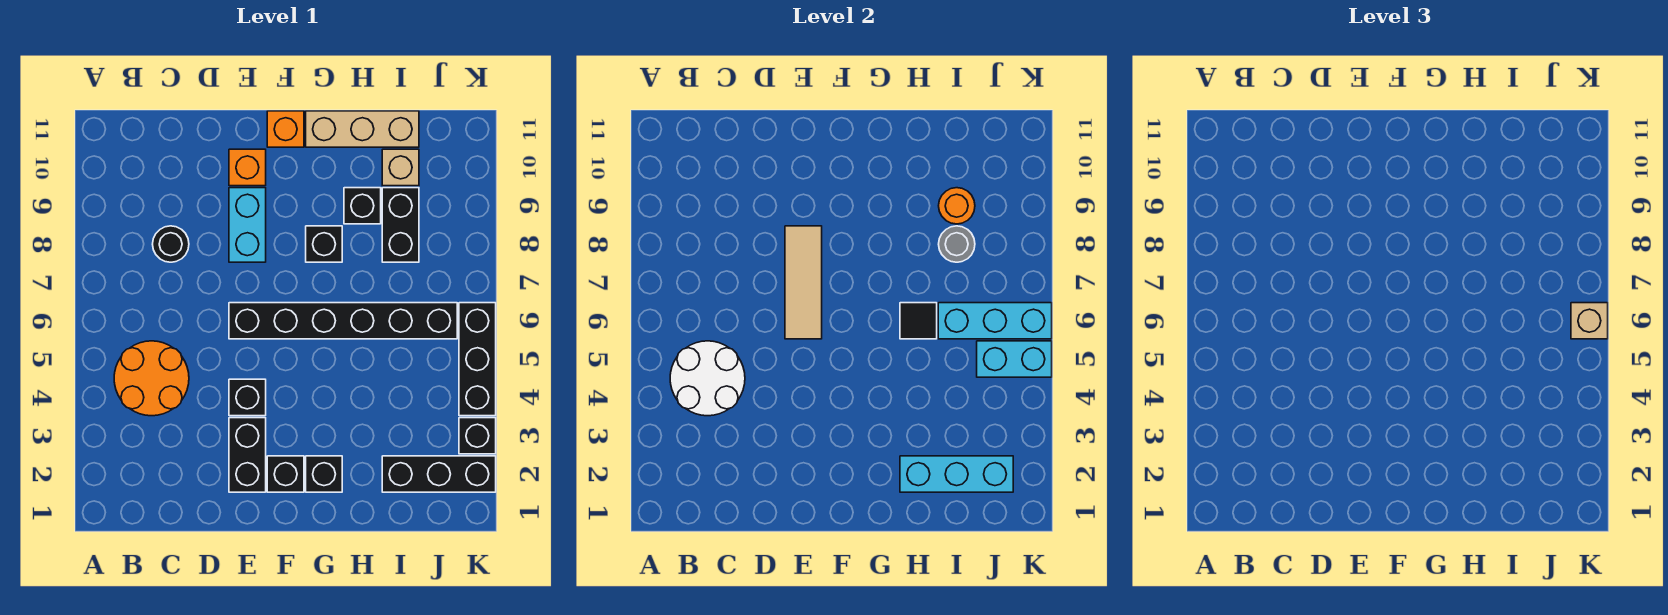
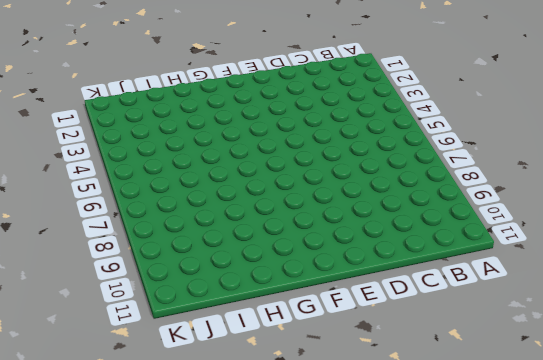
none -> orange 2x2 round brick [114,341,189,416]
none -> black 1x1 round brick [153,226,189,262]
none -> black 1x2 brick [229,418,266,492]

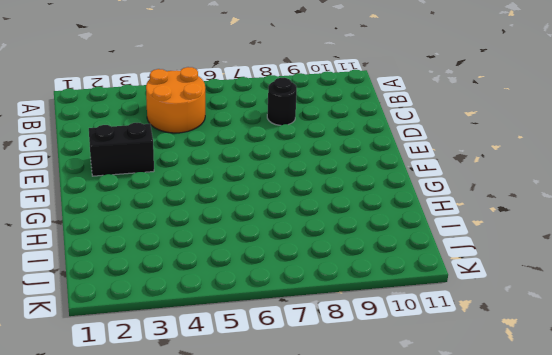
none -> black 1x1 brick [229,379,266,416]
none -> black 1x6 brick [229,303,457,339]
none -> cyan 1x2 brick [229,188,266,262]

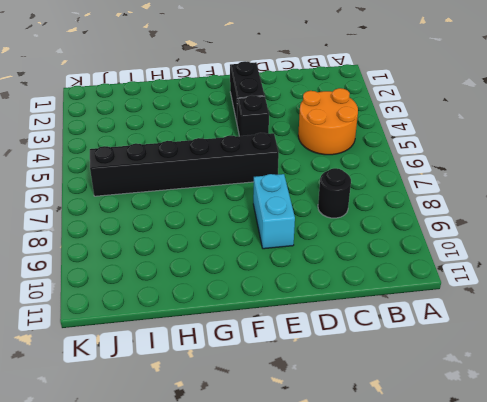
none -> orange 1x1 brick [229,149,266,186]
none -> black 1x1 brick [267,456,304,492]
none -> orange 1x1 brick [267,111,304,147]

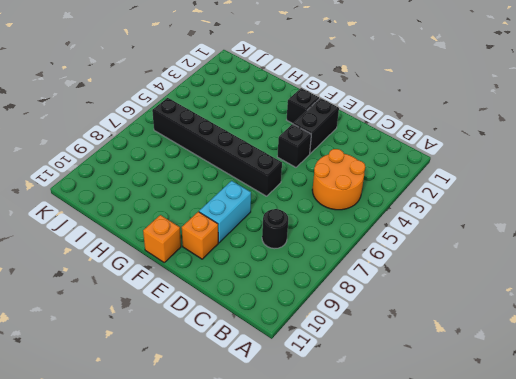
none -> black 1x1 brick [306,456,342,492]
none -> black 1x1 brick [306,226,342,262]
none -> tan 1x3 brick [306,111,419,147]

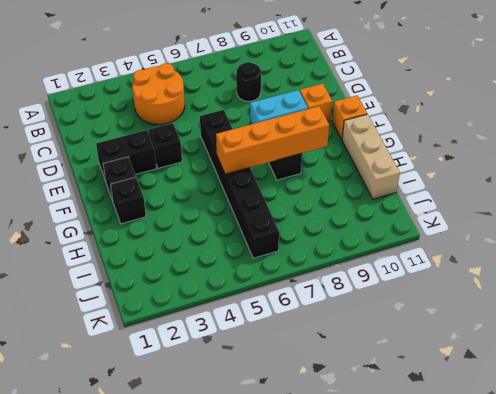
orange 1x4 brick [216,106,329,174] -> none
none -> black 1x1 brick [344,188,381,224]
none -> black 1x3 brick [382,456,496,492]
none -> black 1x2 brick [382,188,419,262]

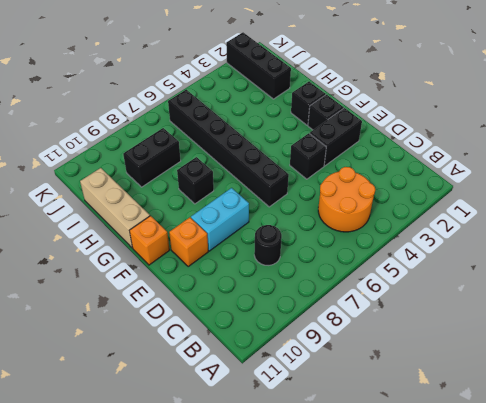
none -> black 1x1 brick [344,188,381,224]
none -> tan 1x1 brick [382,149,419,186]
none -> black 1x1 brick [459,418,496,454]

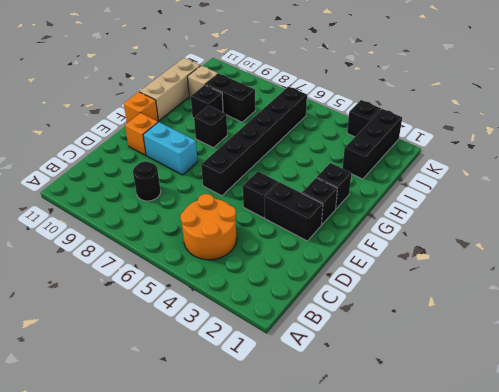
none -> black 1x3 brick [459,303,496,416]
none -> white 2x2 round brick [670,341,745,416]
none -> tan 1x3 tile [785,226,822,339]

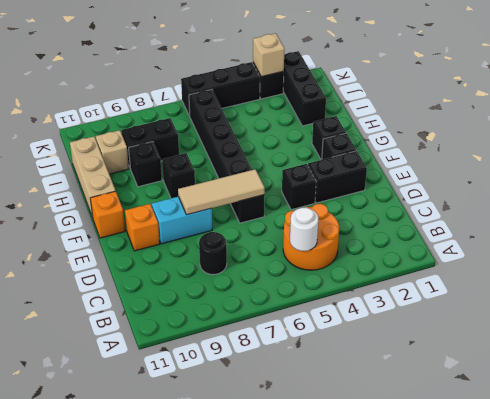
white 1x1 round brick [290,207,318,251] -> white 2x2 round brick [670,341,745,416]
tan 1x1 brick [253,33,284,77] -> tan 1x1 brick moved to [1571,303,1608,339]
none -> cyan 1x3 brick [900,456,1013,492]
none -> black 1x1 tile [900,303,937,339]
none -> cyan 1x3 brick [938,303,1052,339]

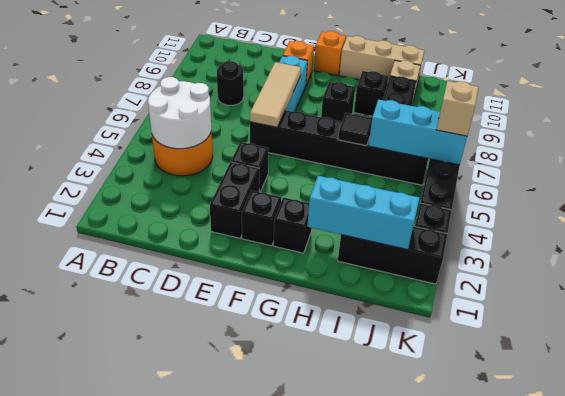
none -> grey 1x1 round brick [939,226,975,262]
none -> orange 1x1 round brick [939,188,975,224]
none -> cyan 1x2 brick [977,341,1052,377]

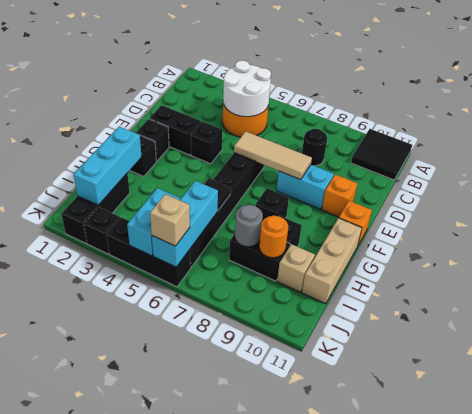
black 2x2 tile [351,129,412,180] -> none

